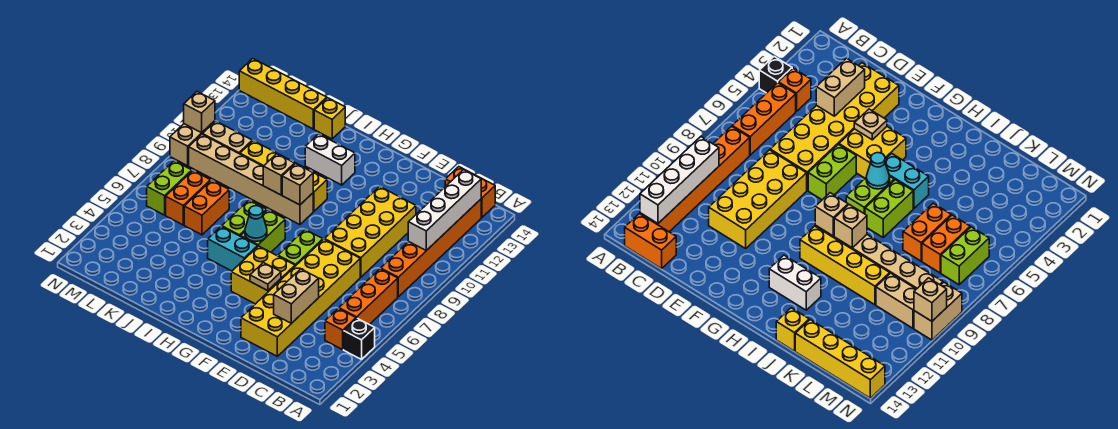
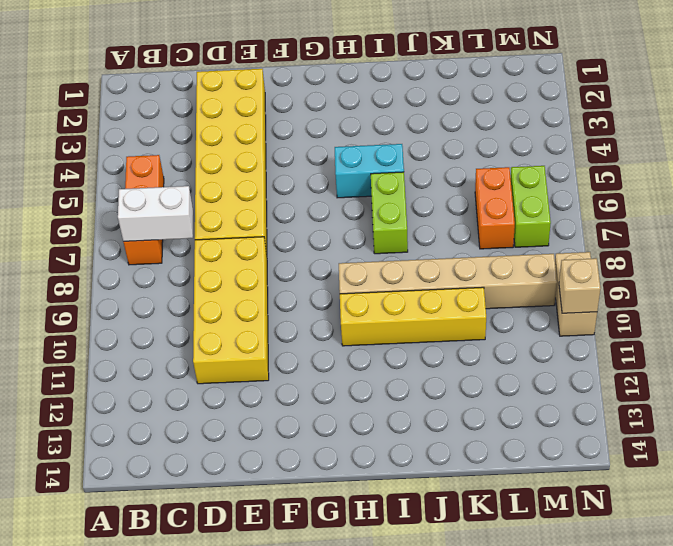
white 1x2 brick [118,186,193,241] -> white 1x2 brick moved to [305,134,355,185]
none -> black 1x1 brick [344,318,375,359]
none -> orange 1x1 brick [325,308,356,350]
none -> orange 1x6 brick [381,199,481,297]

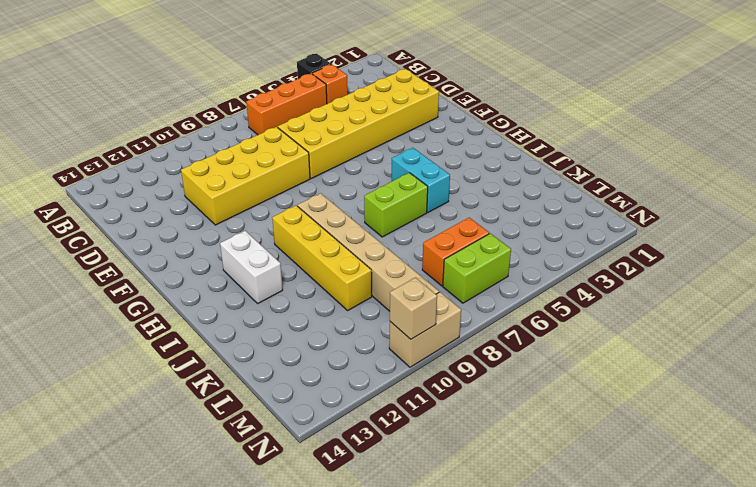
none -> orange 1x6 brick [381,199,481,297]
none -> orange 1x2 brick [445,167,495,217]
none -> yellow 2x2 brick [231,246,295,304]

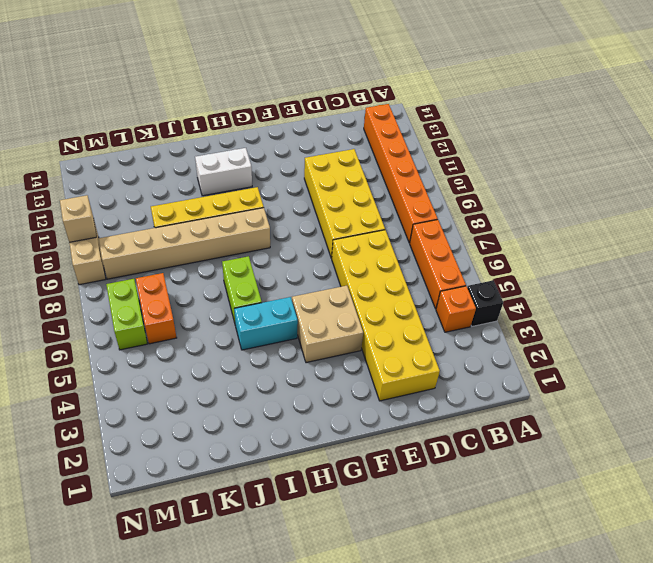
tan 2x2 brick [292,286,363,363] -> yellow 2x2 brick [231,246,295,304]
none -> orange 1x2 brick [445,167,495,217]
none -> lime 1x2 brick [278,229,323,266]
none -> lime 1x2 brick [240,210,285,252]

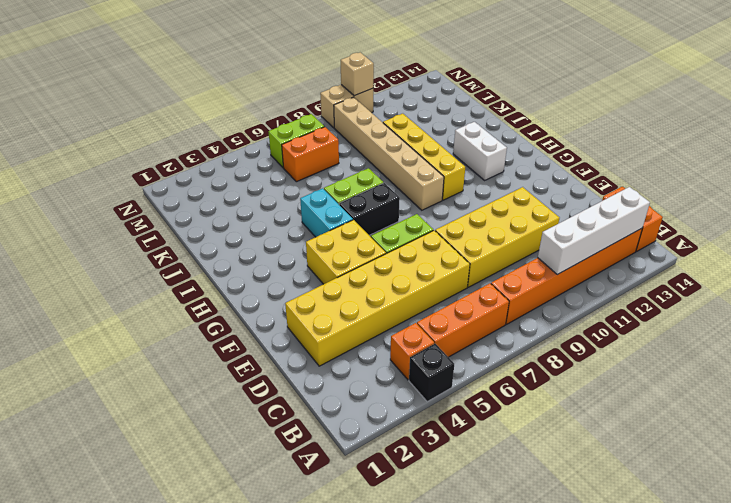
black 1x2 brick [339,183,400,235] -> lime 1x2 brick [240,210,285,252]
none -> yellow 1x1 brick [314,98,345,139]
none -> orange 1x2 brick [184,180,229,235]
none -> yellow 1x4 brick [239,59,327,129]

